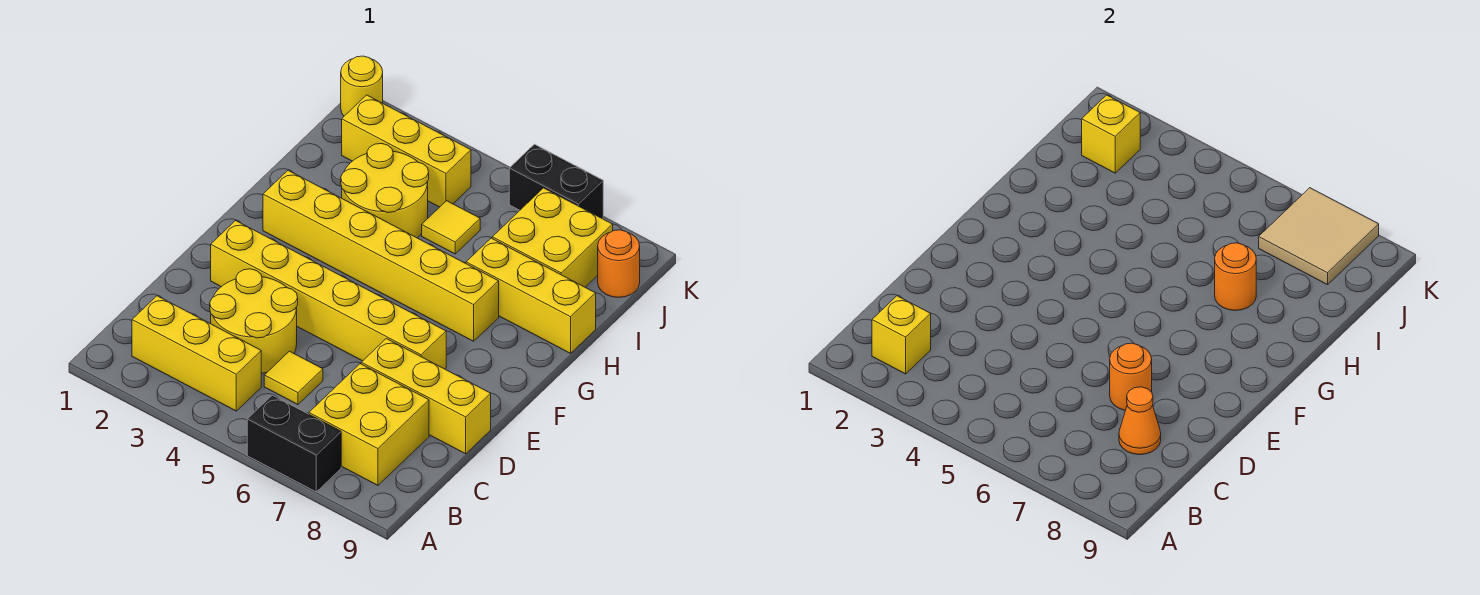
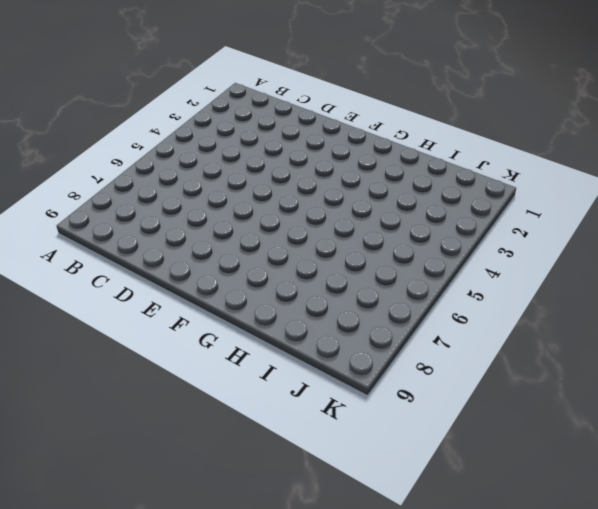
none -> black 1x2 brick [247,395,341,492]
none -> yellow 1x3 brick [132,296,261,411]
none -> yellow 2x2 brick [309,364,429,485]

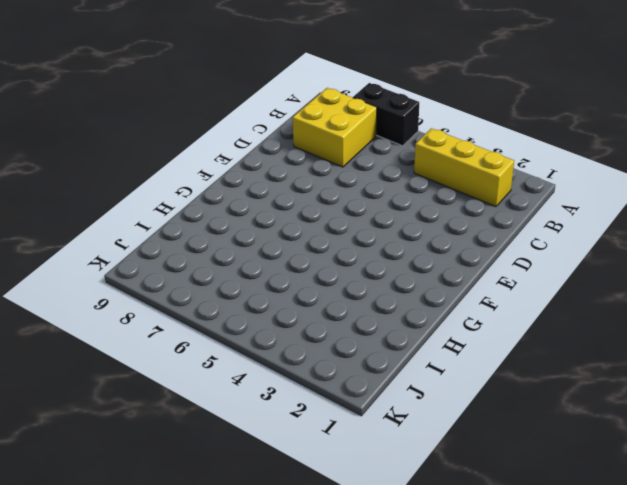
none -> yellow 2x2 round brick [210,269,298,373]
none -> yellow 1x1 tile [264,351,323,405]
none -> yellow 1x3 brick [361,339,491,454]

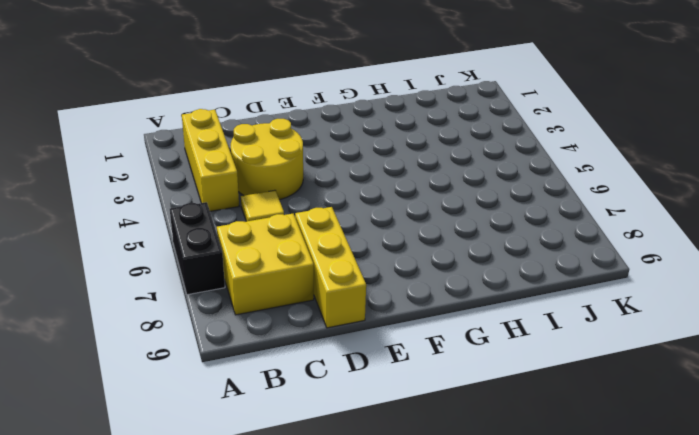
none -> yellow 1x6 brick [211,221,446,369]
none -> yellow 1x6 brick [263,170,499,341]
none -> yellow 2x2 round brick [341,144,429,238]

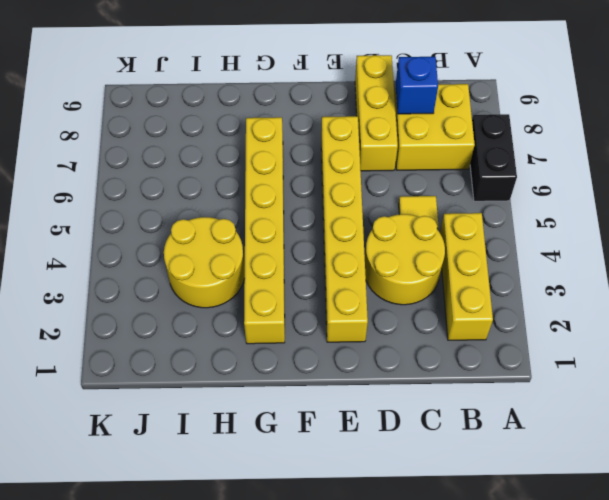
blue 1x1 brick [396,57,438,114] -> orange 1x1 cone [1119,387,1161,455]
none -> yellow 1x3 brick [466,238,596,353]
none -> yellow 1x1 tile [422,201,480,254]
none -> yellow 2x2 brick [492,188,613,287]

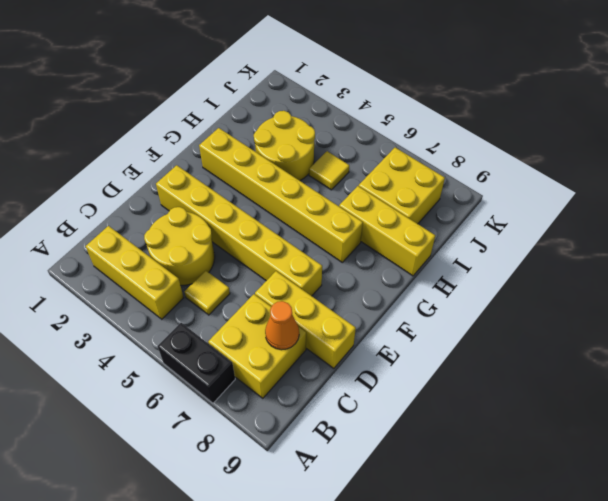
none -> yellow 1x3 brick [342,95,471,207]
none -> orange 1x1 round brick [598,230,640,297]
none -> yellow 1x1 round brick [341,56,383,116]

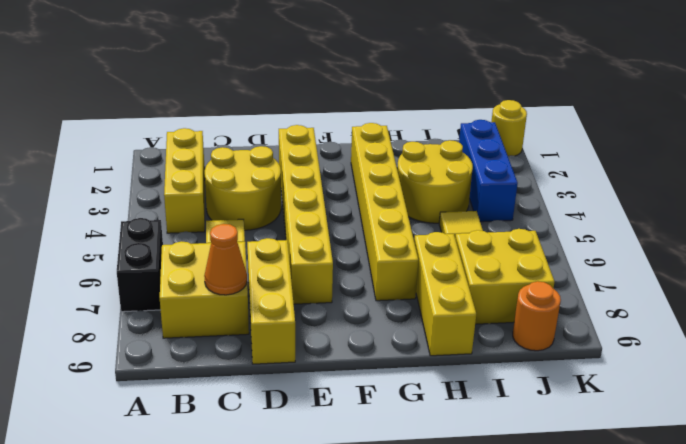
blue 1x3 brick [459,120,518,222] -> yellow 1x3 brick [342,95,471,207]
none -> black 1x2 brick [509,144,603,218]
none -> yellow 1x1 brick [872,296,931,374]
none -> orange 1x1 round brick [1110,343,1152,410]

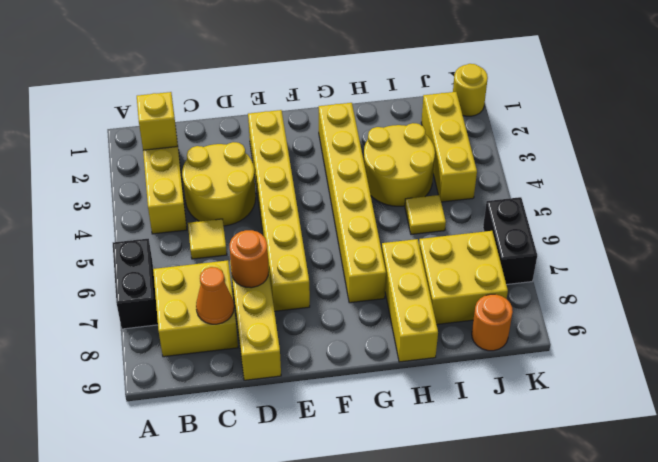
none -> orange 1x1 round brick [1215,243,1256,311]
none -> yellow 1x1 brick [1082,95,1140,173]
none -> tan 2x2 tile [1259,188,1379,285]

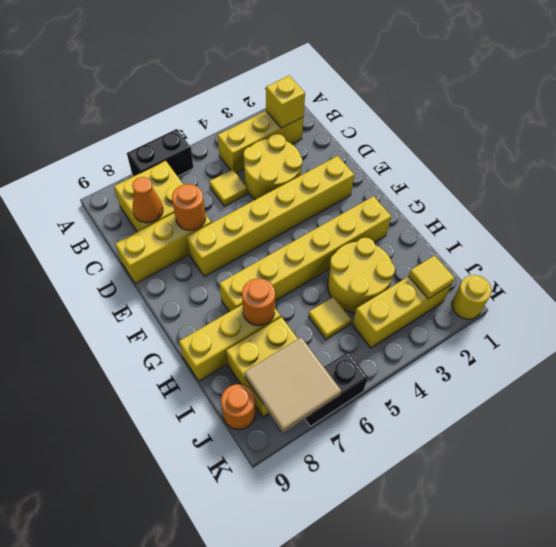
yellow 1x1 tile [409,255,455,299] -> yellow 1x1 brick [1082,95,1140,173]

